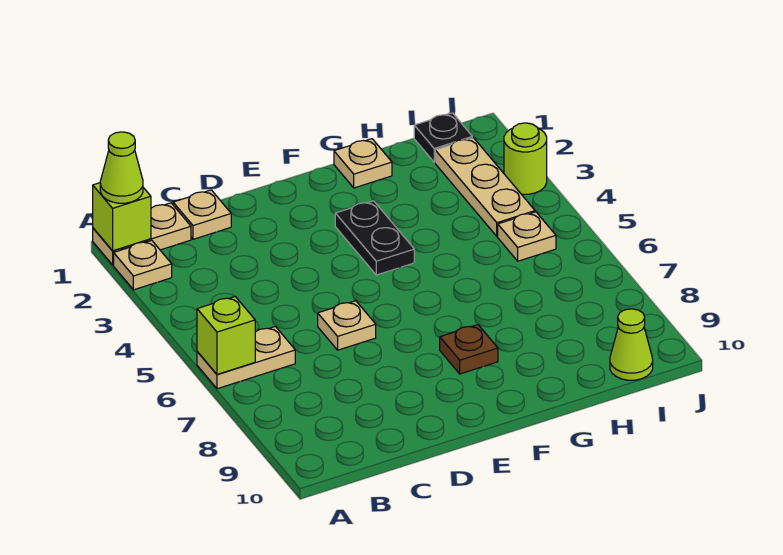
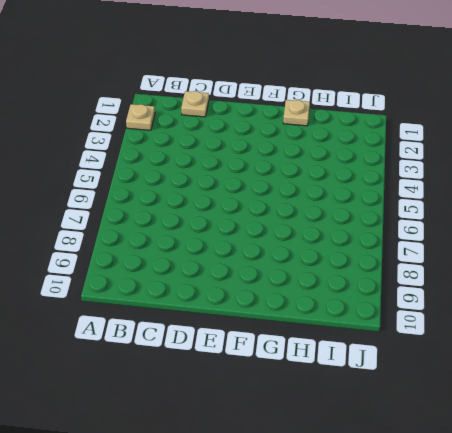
none -> tan 1x2 plate [93,203,191,265]
none -> tan 1x2 plate [197,327,295,389]
none -> tan 1x1 plate [318,301,376,350]

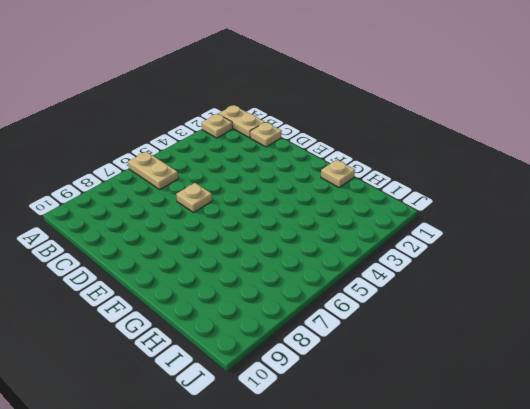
none -> black 1x2 plate [335,201,414,275]
none -> brown 1x1 plate [440,325,498,374]
none -> black 1x1 plate [414,113,472,162]

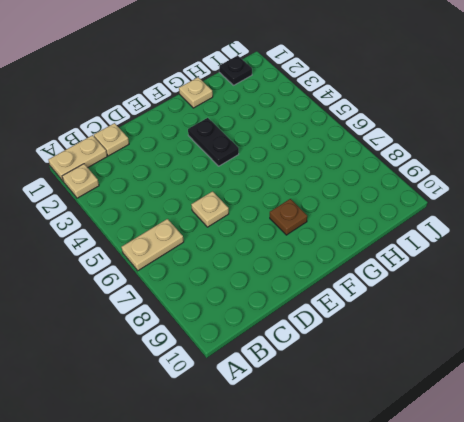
none -> tan 1x3 plate [435,138,535,236]
none -> tan 1x1 plate [498,212,556,261]
none -> lime 1x1 cone [610,309,653,380]

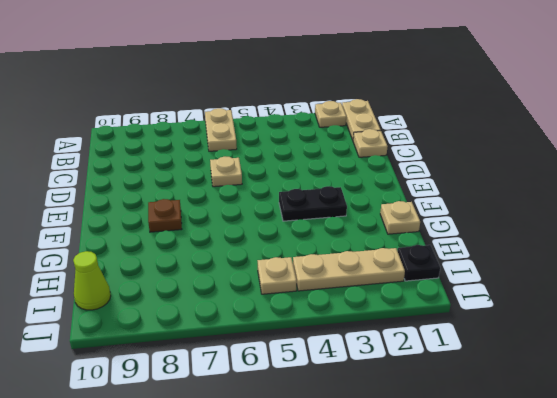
none -> lime 1x1 round brick [504,123,547,194]
none -> lime 1x1 brick [93,183,151,251]
none -> lime 1x1 brick [197,297,255,374]

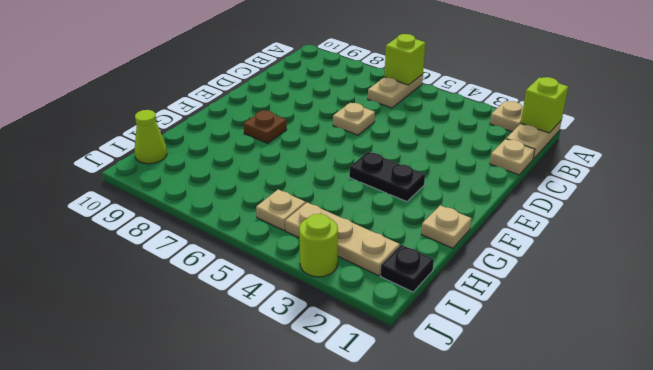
none -> lime 1x1 cone [100,132,143,203]

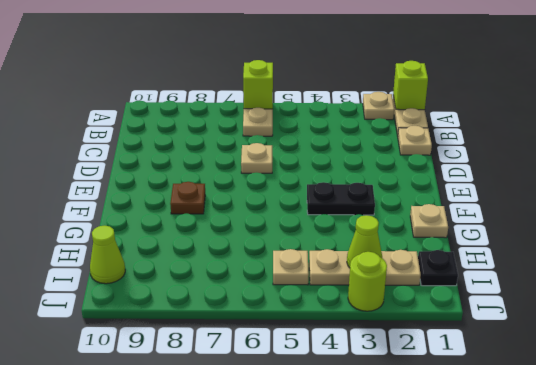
lime 1x1 cone [347,215,382,268] -> lime 1x1 cone moved to [100,132,143,203]

